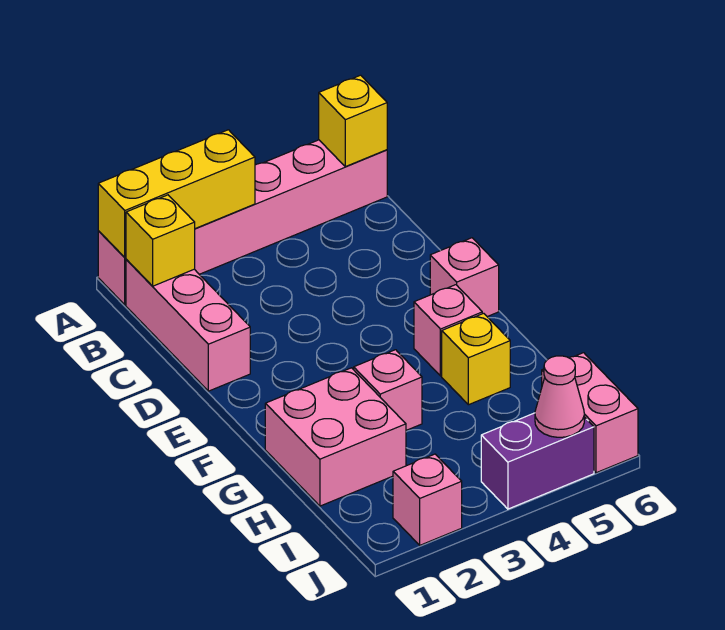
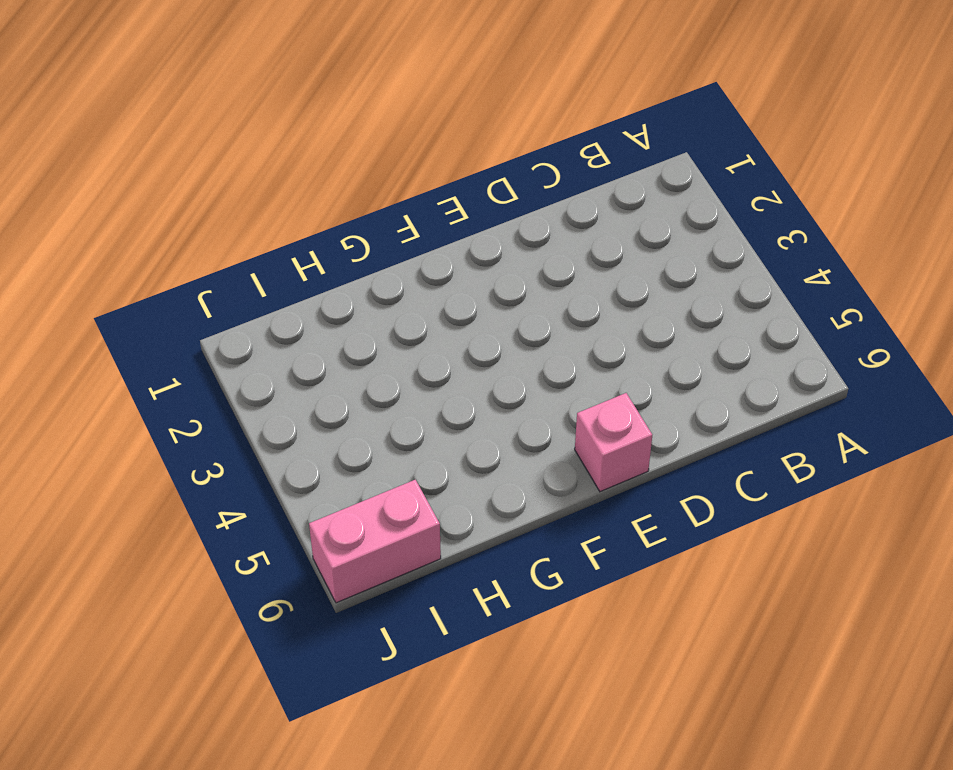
none -> pink 1x6 brick [98,140,387,305]
none -> pink 1x3 brick [126,259,250,391]
none -> pink 1x1 brick [414,285,482,376]

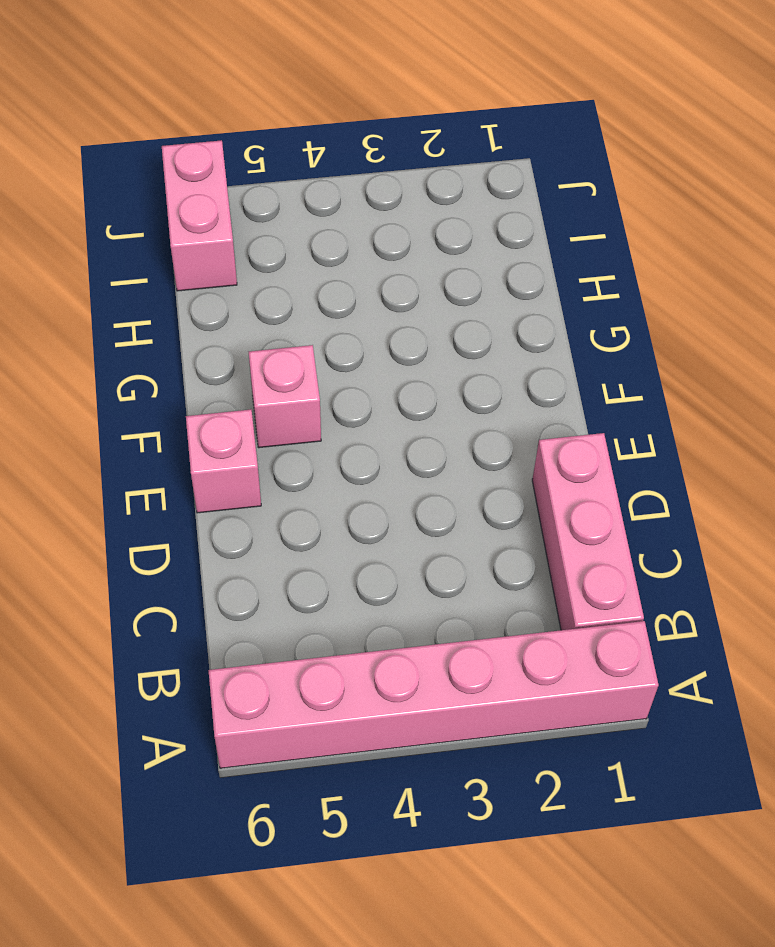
none -> pink 2x2 brick [265,368,406,506]
none -> pink 1x1 brick [354,350,422,430]
none -> yellow 1x1 brick [442,313,510,405]

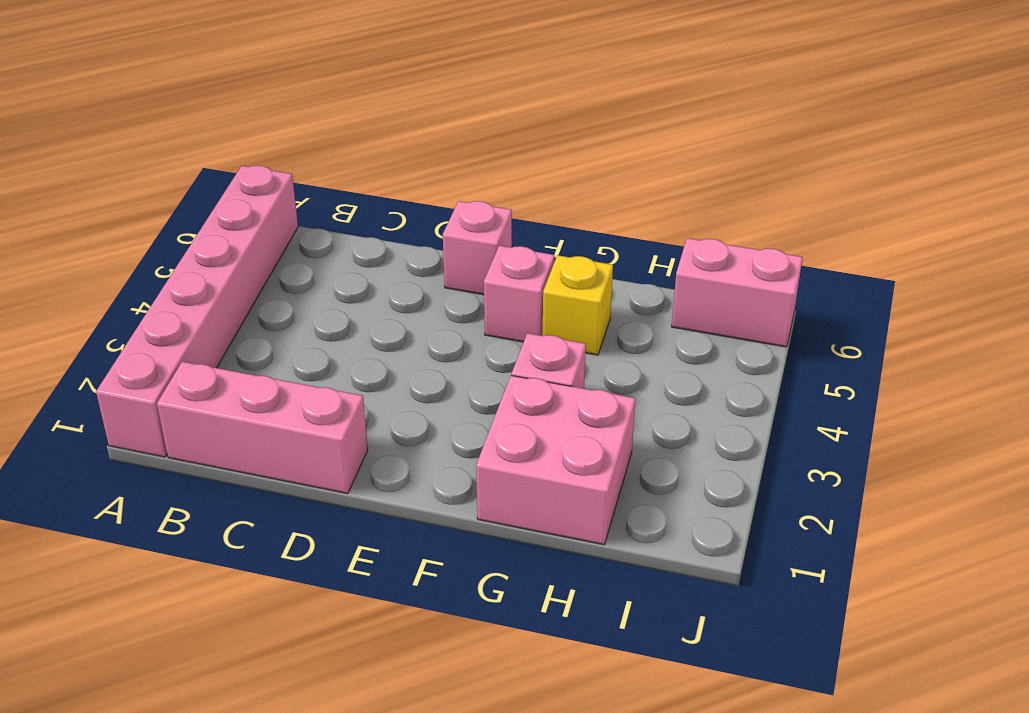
none -> pink 1x1 brick [393,454,462,545]
none -> purple 1x2 brick [481,413,594,509]
none -> yellow 1x3 brick [98,130,255,257]

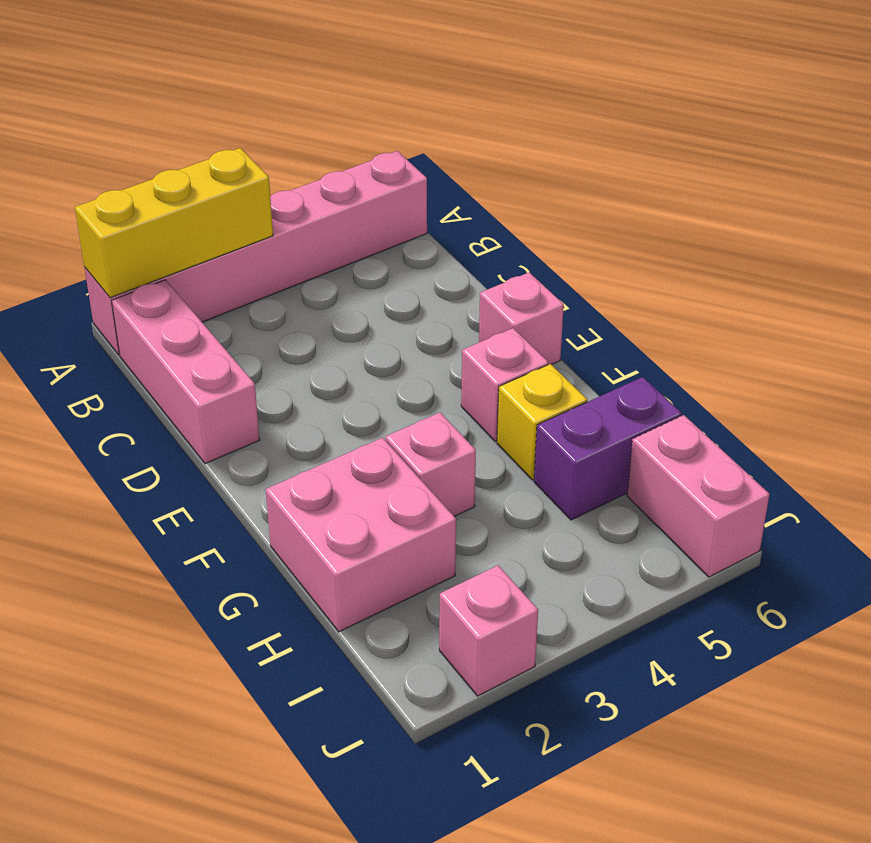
purple 1x2 brick [534,377,682,520] -> purple 1x2 brick moved to [481,413,594,509]
none -> yellow 1x1 brick [319,75,387,167]
none -> yellow 1x1 brick [126,195,195,286]
none -> pink 1x1 cone [535,356,584,437]

